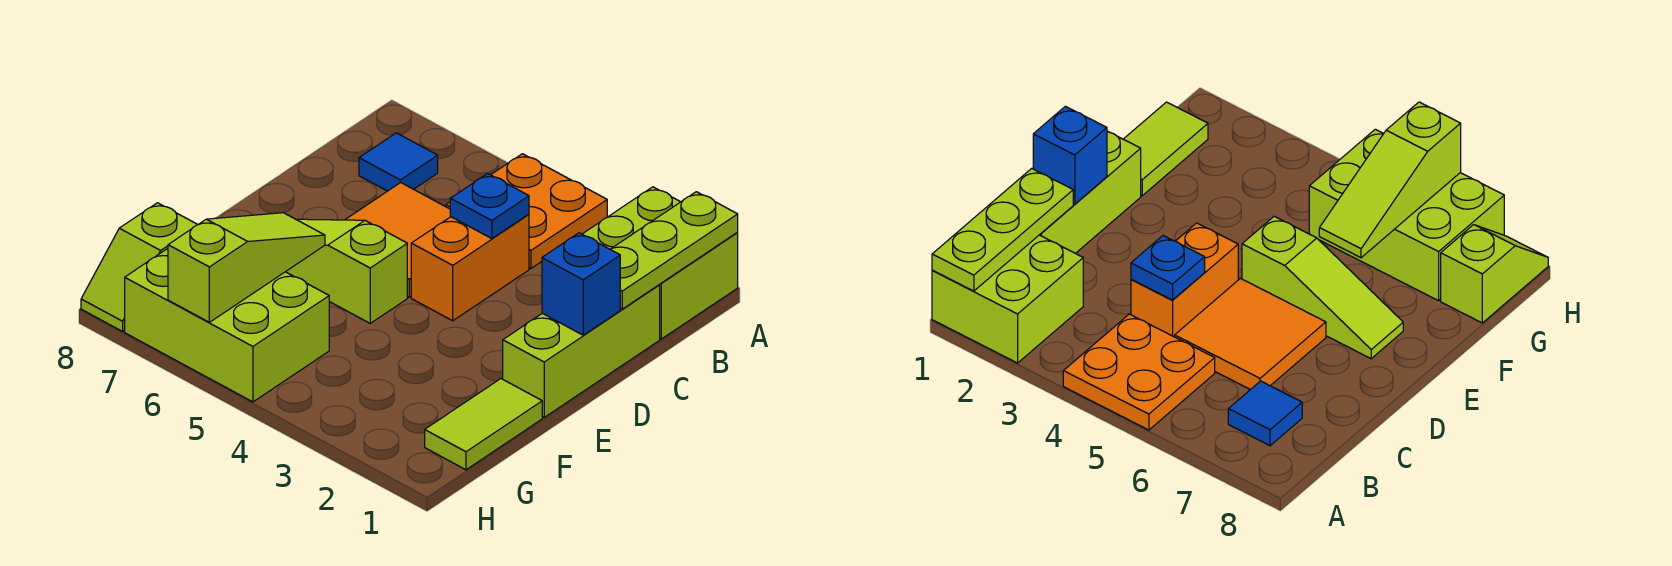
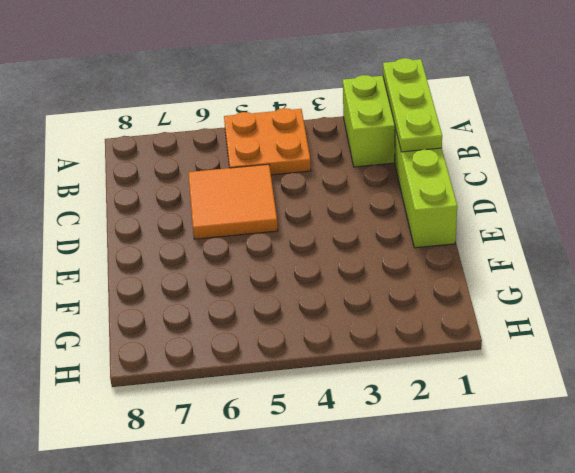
none -> blue 1x1 tile [359,133,438,191]
none -> orange 1x2 brick [411,214,529,321]
none -> lime 1x3 slope [286,219,407,323]

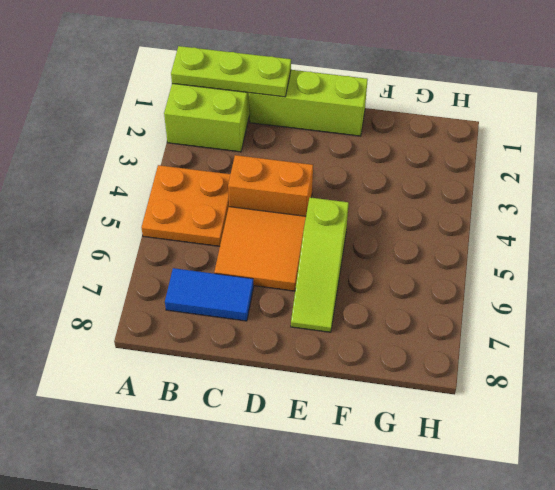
blue 1x2 tile [165,268,254,321] -> blue 1x1 tile [359,133,438,191]
none -> lime 1x2 tile [425,379,542,470]
none -> lime 2x3 brick [125,249,329,402]
none -> lime 1x2 slope [81,203,198,331]

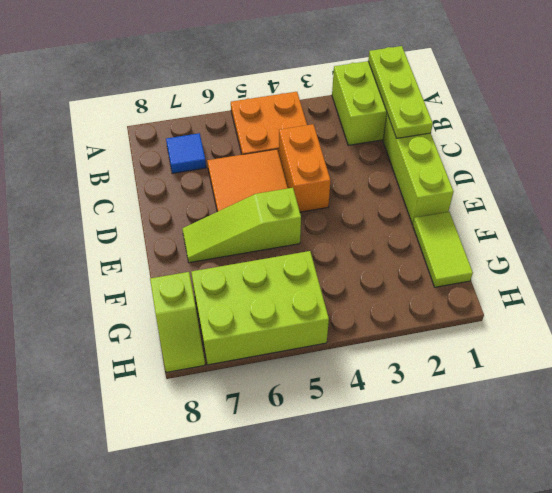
none -> blue 1x1 plate [450,173,529,239]
none -> blue 1x1 brick [542,233,620,335]
none -> lime 1x3 slope [168,213,325,322]

